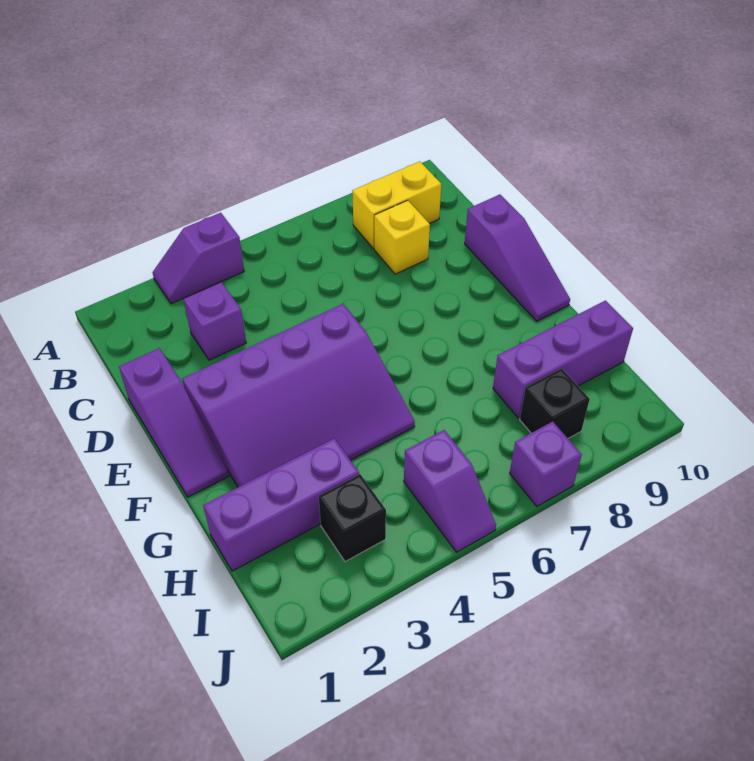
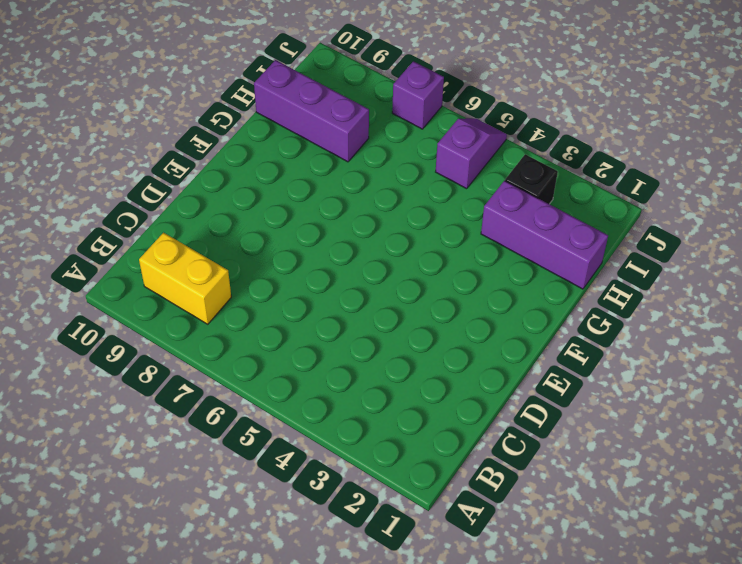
none -> purple 1x2 slope [152,213,244,304]
none -> purple 1x1 brick [184,282,246,360]
none -> yellow 1x1 brick [374,200,430,274]

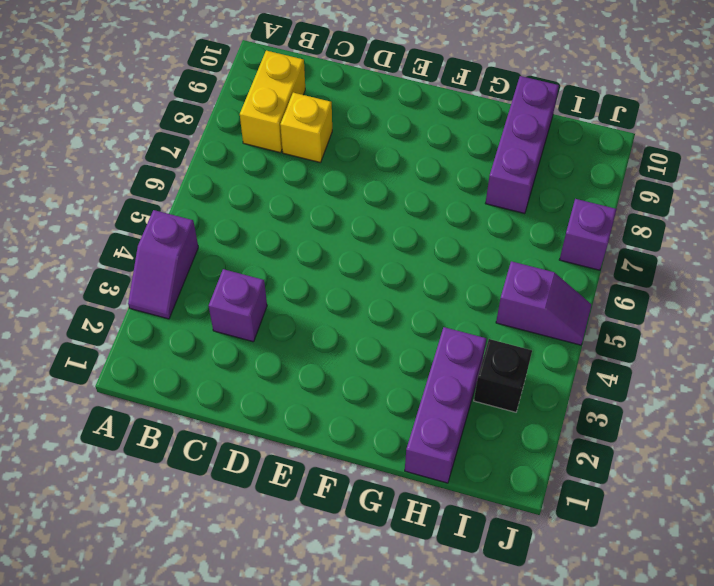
none -> purple 1x3 slope [119,348,229,497]
none -> purple 1x3 slope [465,195,570,321]
none -> purple 3x4 slope [182,304,415,487]

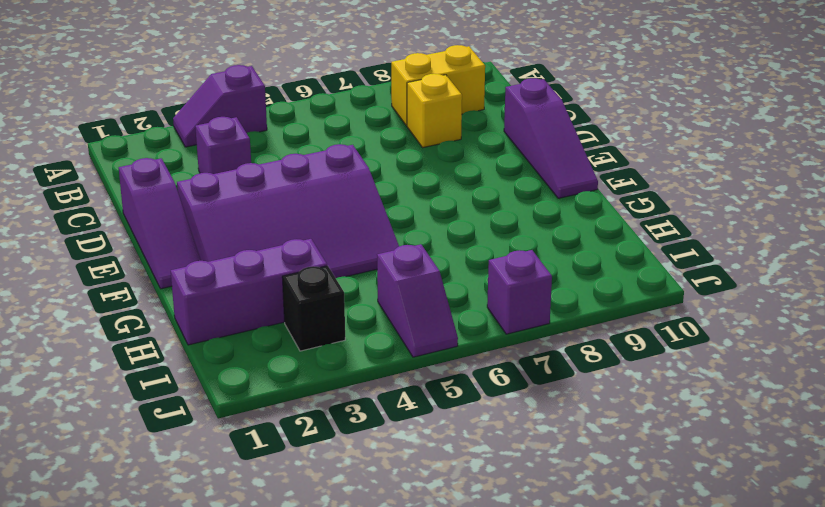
none -> purple 1x3 brick [493,301,633,418]
none -> black 1x1 brick [520,368,590,438]

